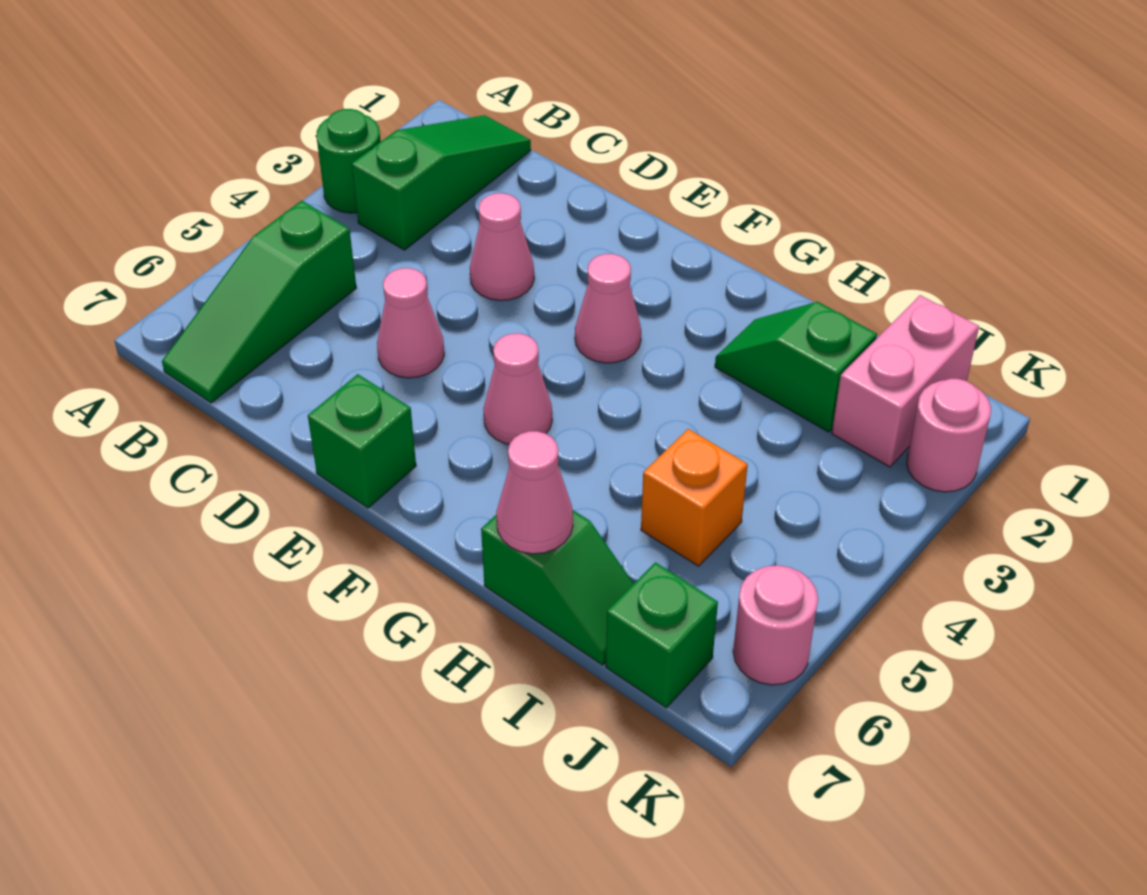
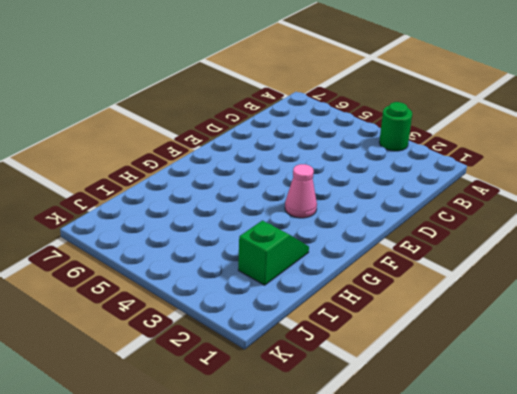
none -> green 1x3 slope [352,115,531,250]
none -> green 1x3 slope [162,201,356,403]
none -> pink 1x1 cone [470,193,534,300]

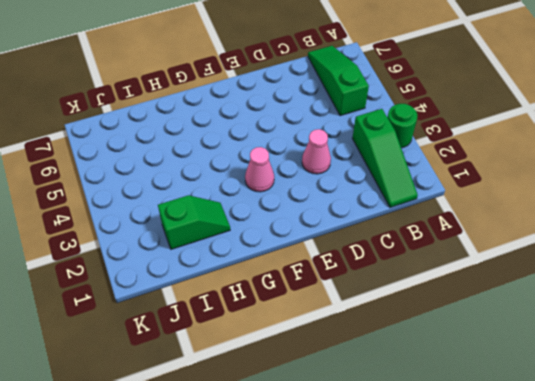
none -> pink 1x1 cone [377,268,444,378]
none -> green 1x1 brick [308,374,416,508]
none -> pink 1x1 cone [483,333,552,444]

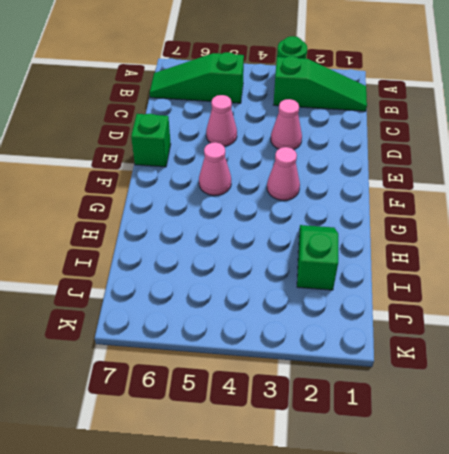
none -> green 1x2 slope [481,510,634,665]
none -> orange 1x1 brick [641,429,748,566]
none -> pink 1x2 brick [832,295,979,467]

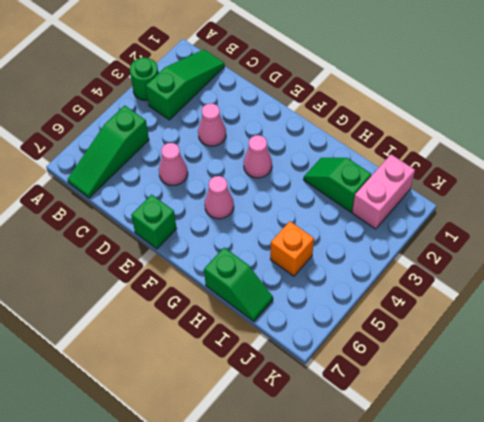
none -> green 1x1 brick [606,562,718,708]
none -> pink 1x1 round brick [907,379,991,492]
none -> pink 1x1 round brick [733,565,818,685]

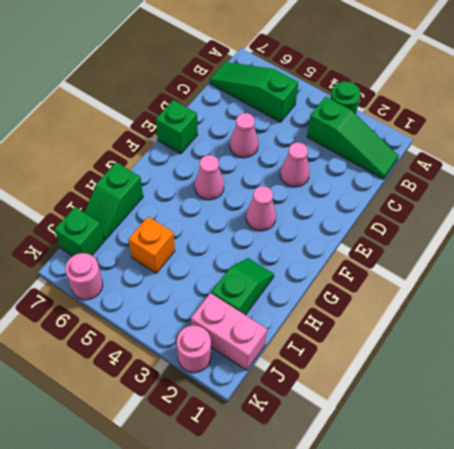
none -> pink 1x1 cone [496,431,573,554]

